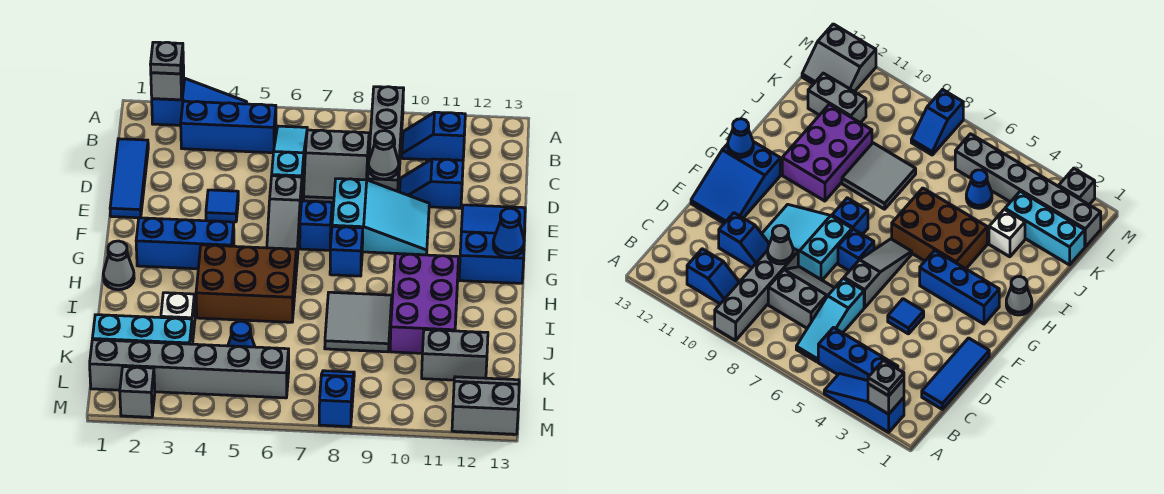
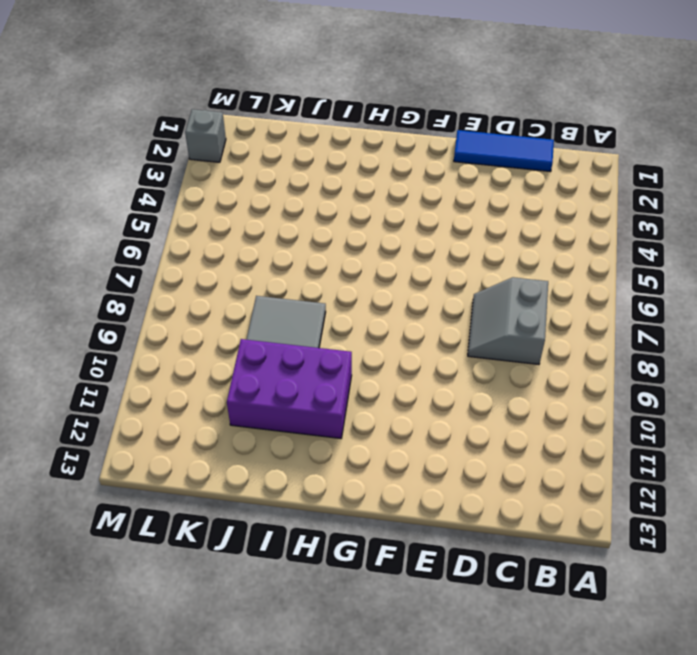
none -> blue 1x3 slope [152,78,247,125]
none -> grey 1x4 brick [368,87,404,191]
none -> blue 1x3 brick [181,101,276,153]
none -> cyan 1x3 slope [272,126,307,195]

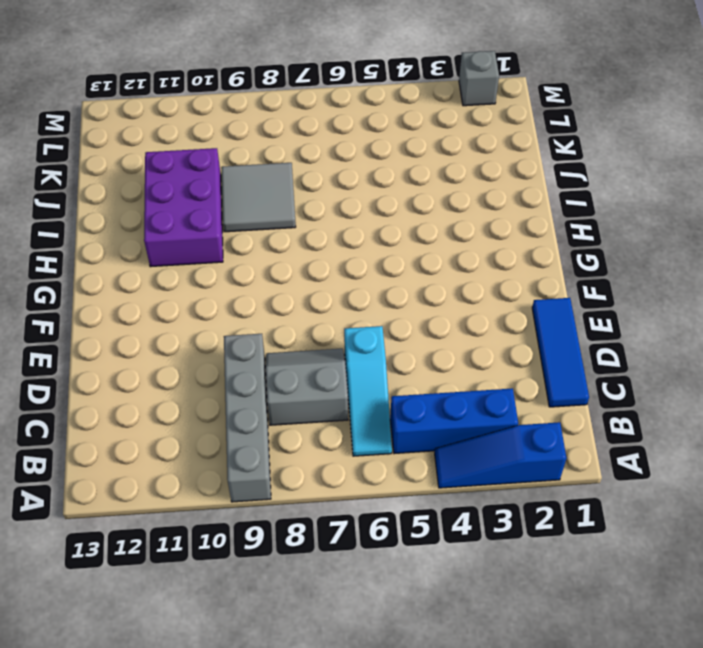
none -> blue 1x2 slope [402,112,465,160]
none -> blue 1x2 slope [400,159,463,208]
none -> blue 1x1 tile [206,190,238,222]
none -> grey 1x3 slope [267,176,302,271]

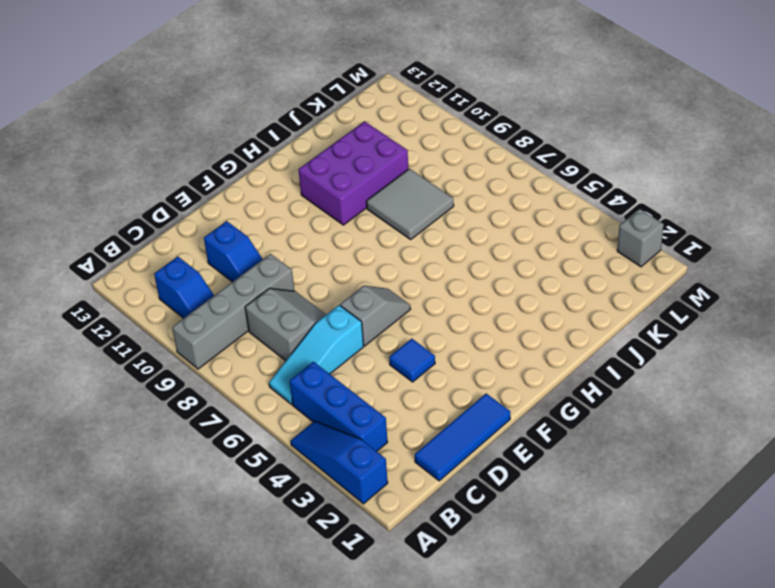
grey 1x2 slope [340,286,411,346] -> grey 1x3 slope [267,176,302,271]
none -> cyan 2x3 slope [332,179,429,255]
none -> blue 2x3 slope [459,205,525,283]
none -> blue 1x1 brick [300,201,332,250]
none -> blue 1x3 brick [136,218,234,269]

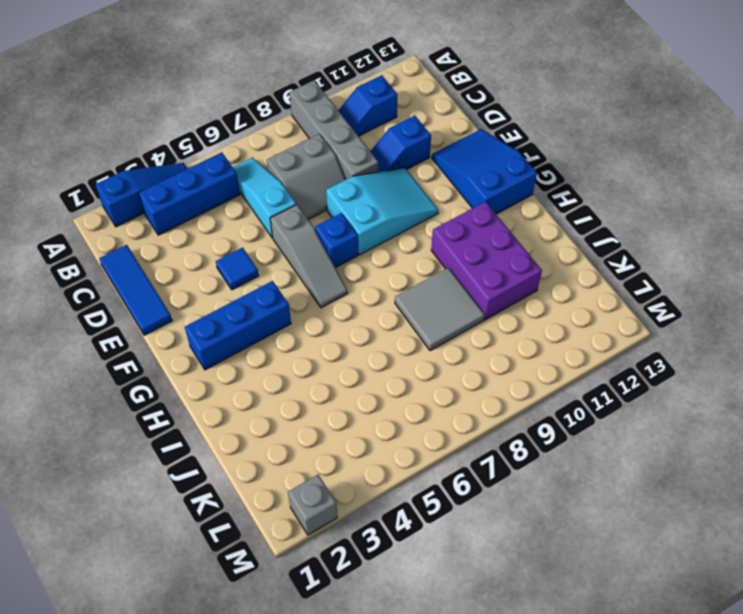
none -> blue 1x1 brick [330,226,363,276]
none -> grey 1x1 cone [103,241,134,290]
none -> brown 2x3 brick [196,245,296,322]
none -> white 1x1 brick [161,293,195,340]

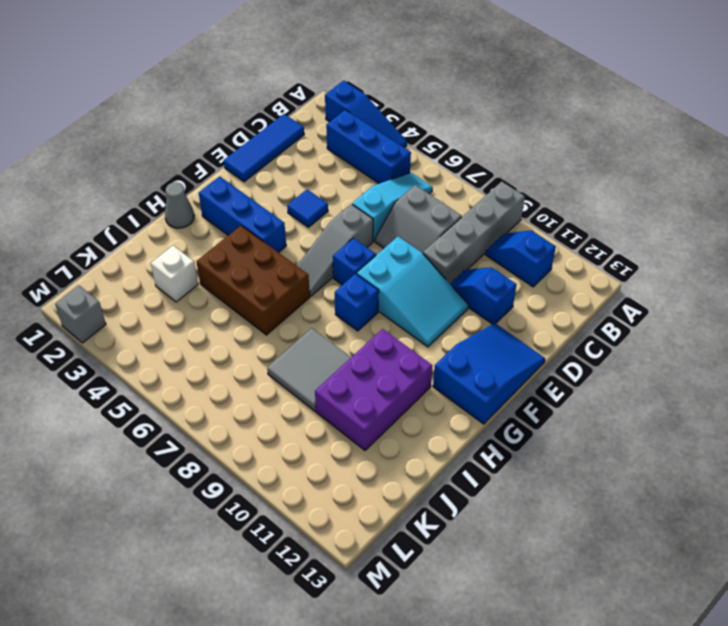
none -> cyan 1x3 brick [92,315,193,344]
none -> blue 1x1 cone [228,321,255,347]
none -> grey 1x2 brick [422,330,488,380]
none -> grey 1x6 brick [90,340,289,398]

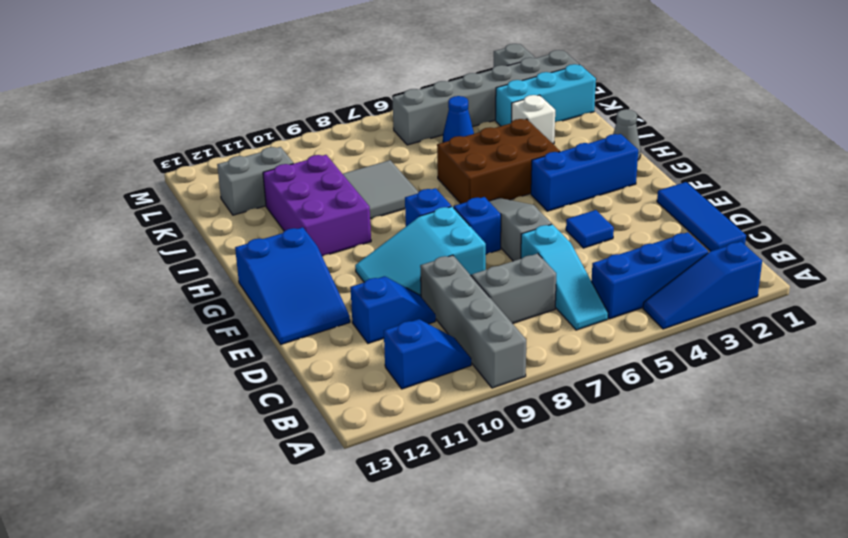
none -> blue 1x2 slope [319,371,354,427]
none -> grey 2x2 slope [452,377,519,434]
none -> grey 1x1 brick [151,58,184,100]
none -> grey 1x1 cone [368,131,399,179]

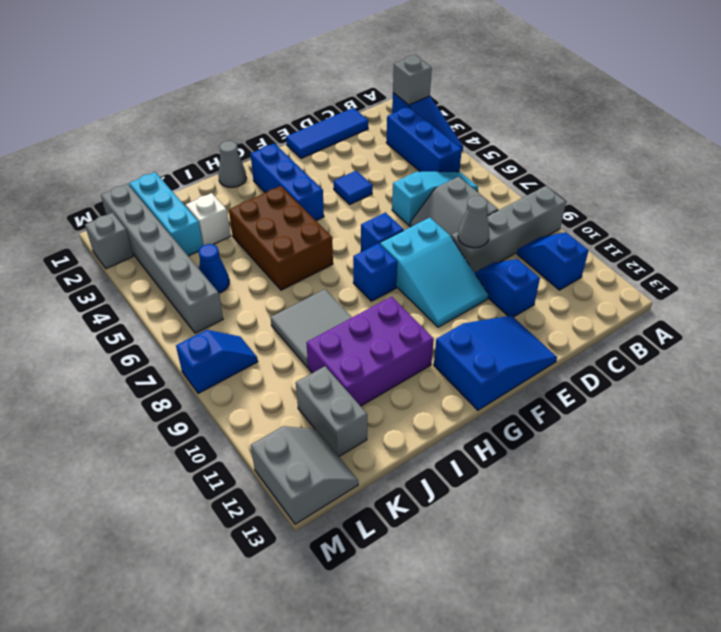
none -> grey 1x3 slope [267,176,302,271]
none -> blue 1x1 cone [493,208,524,257]
none -> grey 1x1 plate [150,42,183,74]

